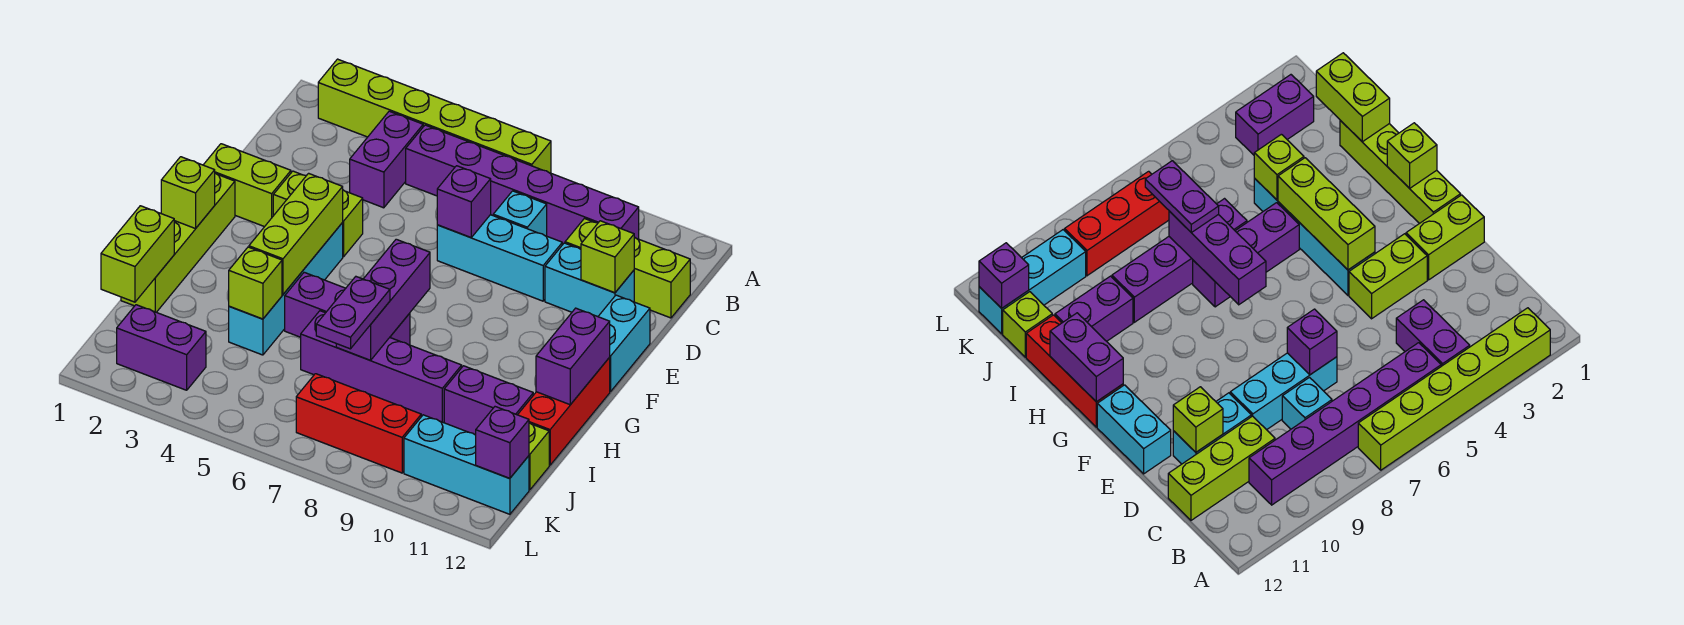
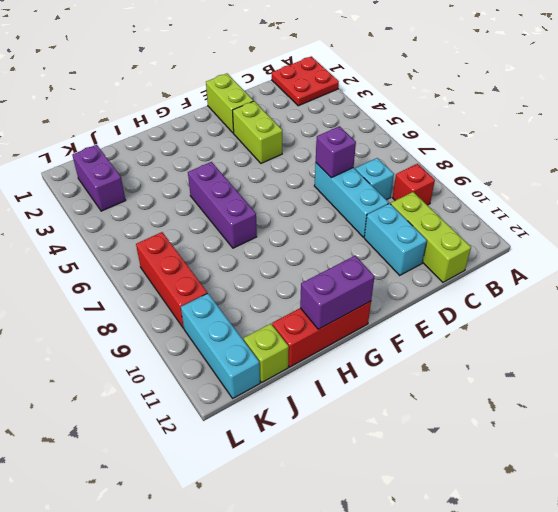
red 2x2 plate [272,56,339,106] -> lime 1x6 brick [318,59,551,173]
red 1x1 brick [392,164,435,205] -> purple 1x6 brick [406,125,639,244]
none -> purple 1x2 brick [350,111,423,208]
none -> cyan 1x2 brick [598,295,650,392]
none -> lime 1x4 brick [121,173,235,312]
none -> cyan 1x4 brick [229,223,343,355]

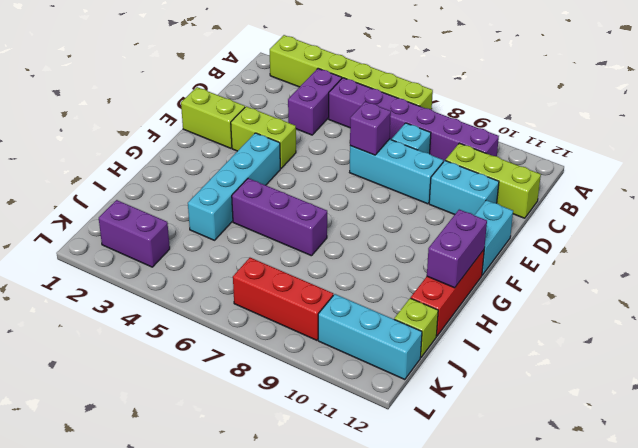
none -> lime 1x4 brick [121,173,235,312]
none -> purple 1x4 brick [301,311,462,423]
none -> purple 1x2 brick [444,366,533,435]
none -> lime 1x1 brick [581,221,634,293]

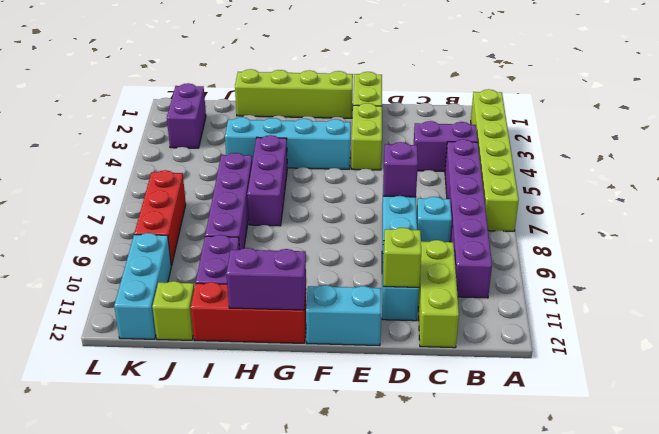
none -> lime 1x3 brick [249,173,343,294]
none -> lime 1x1 brick [161,157,215,229]
none -> purple 1x3 brick [336,239,430,360]
none -> lime 1x2 brick [101,206,174,302]

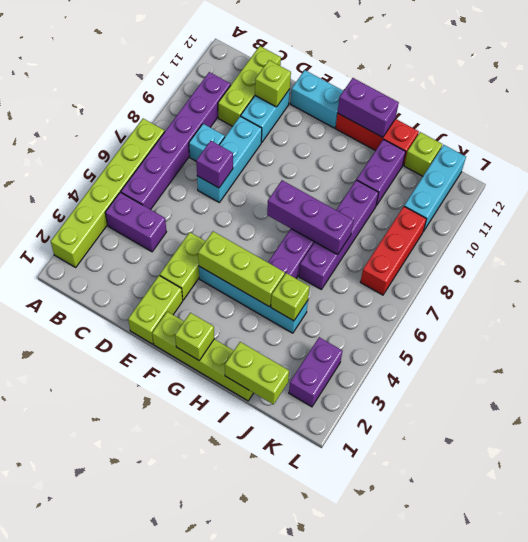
none -> purple 1x1 brick [476,407,529,478]
none -> purple 1x2 plate [316,277,390,349]

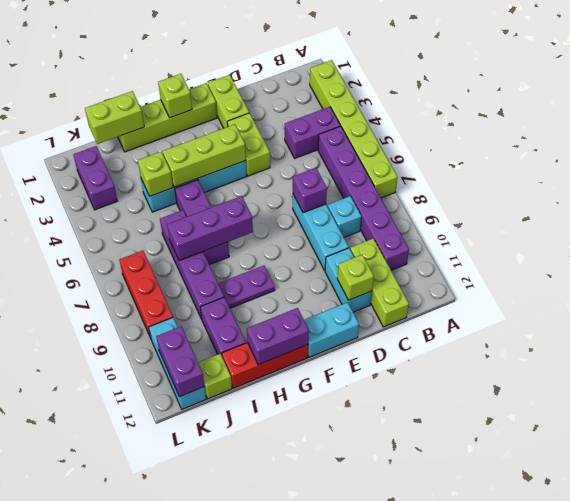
purple 1x2 plate [218,266,275,308] -> purple 1x2 plate moved to [316,277,390,349]
purple 1x2 brick [156,326,204,397] -> purple 1x1 brick [476,407,529,478]

